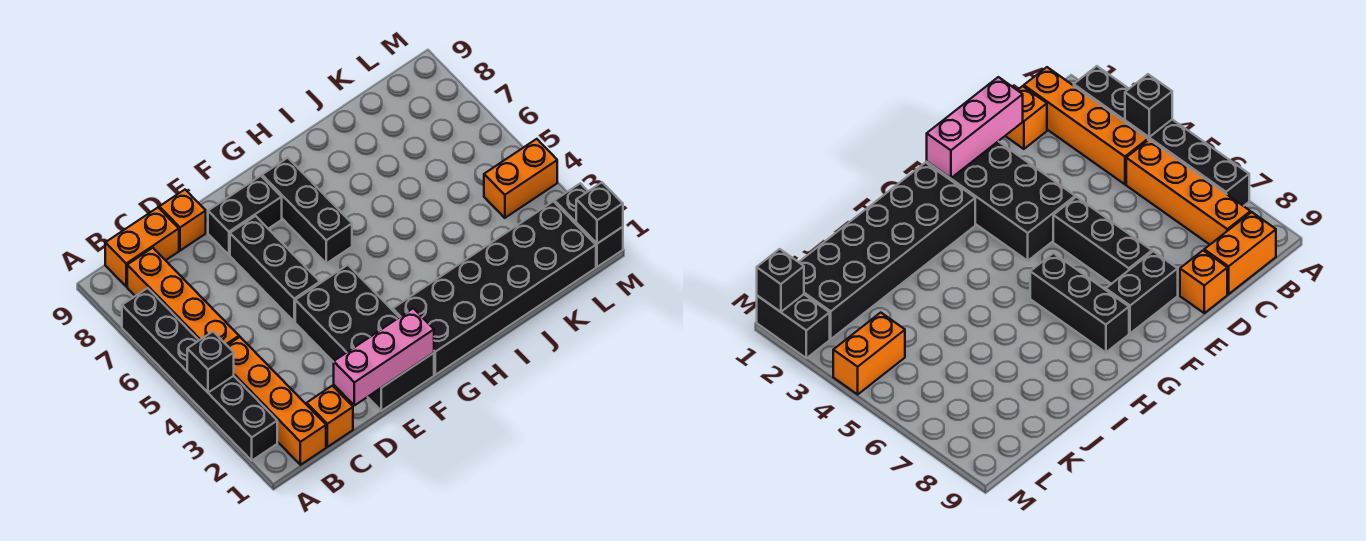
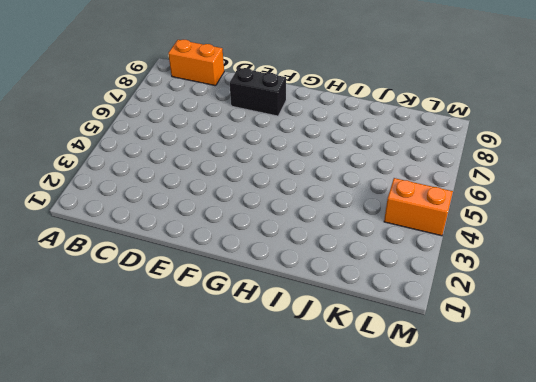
none -> black 1x6 brick [122,288,277,460]
none -> orange 1x4 brick [227,337,326,465]
none -> orange 1x4 brick [127,248,239,345]

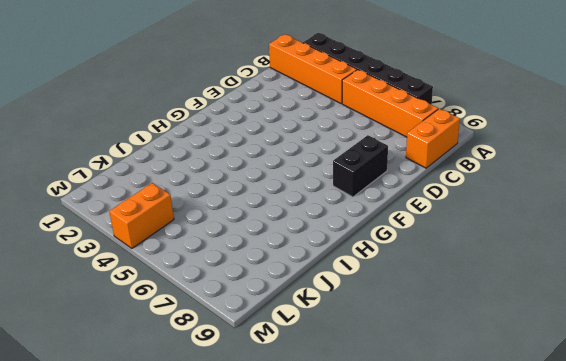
none -> orange 1x1 brick [307,386,353,447]
none -> orange 1x1 brick [159,190,206,251]
none -> black 2x4 brick [295,265,434,411]

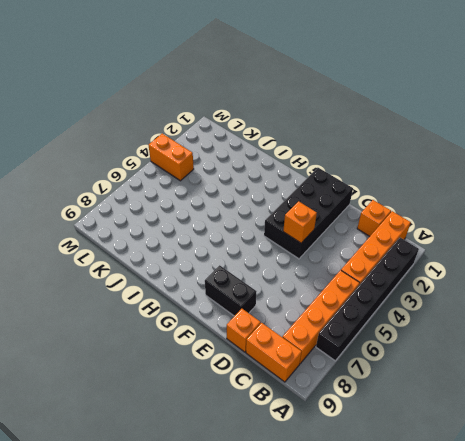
orange 1x1 brick [283,201,317,243] -> none
none -> black 1x3 brick [230,216,320,322]
none -> black 2x6 brick [393,201,596,375]
none -> black 1x3 brick [262,158,352,263]

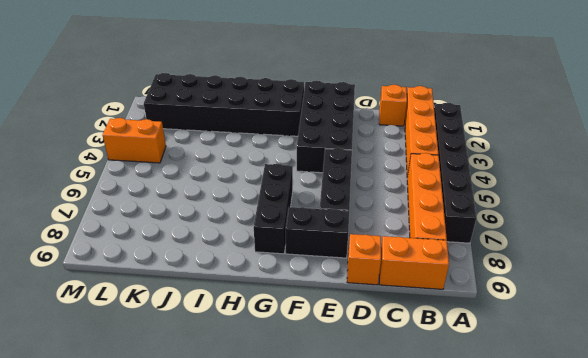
none -> black 1x2 brick [555,183,623,267]
none -> black 1x1 brick [187,332,234,393]
none -> pink 1x3 brick [334,308,434,405]

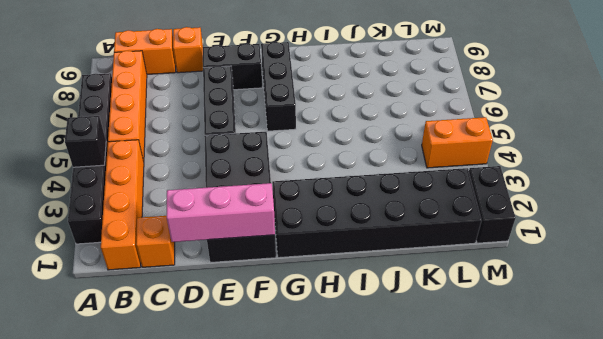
none -> black 1x1 brick [576,183,623,244]

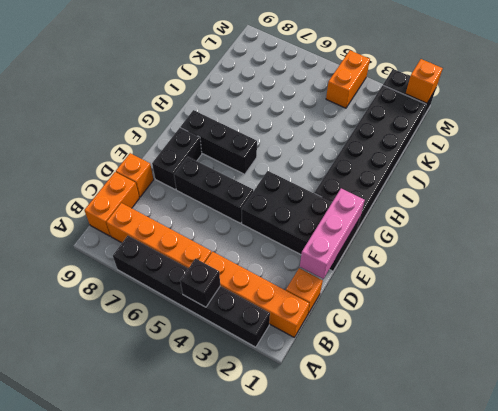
orange 1x1 brick [406,59,443,103] -> black 1x1 brick [576,183,623,244]

